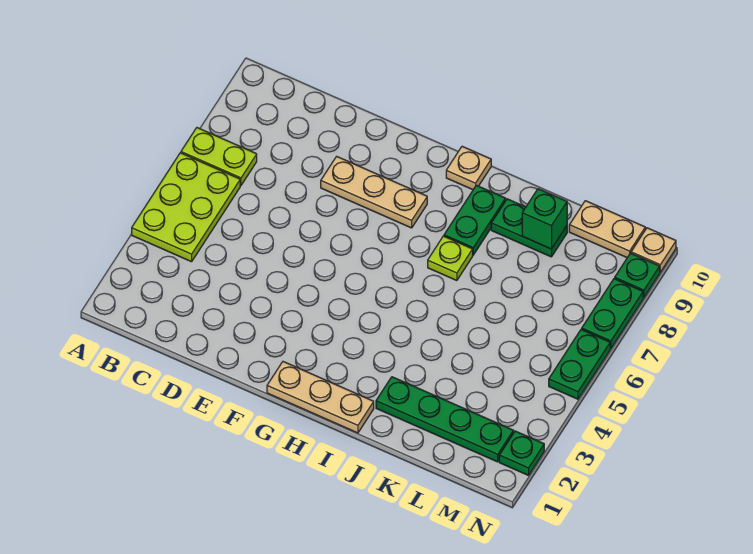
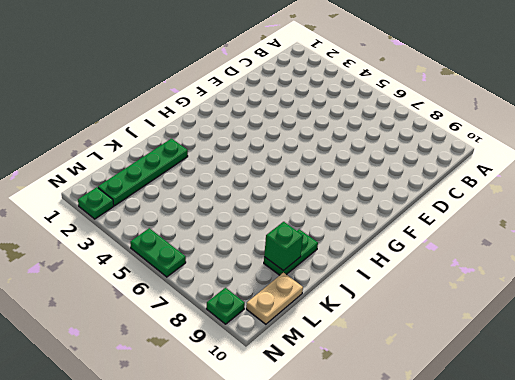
none -> lime 2x3 plate [132,153,240,262]
none -> lime 1x2 plate [181,128,257,185]
none -> tan 1x3 plate [321,156,427,228]

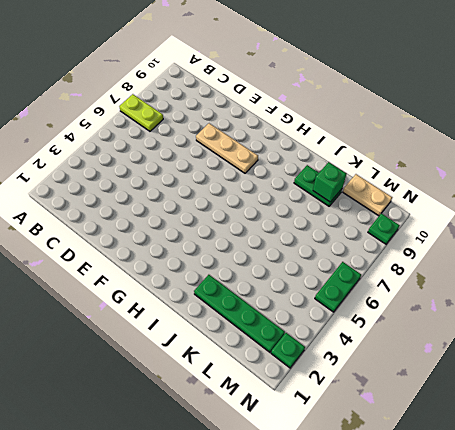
none -> lime 2x3 plate [132,153,240,262]
none -> tan 1x3 plate [267,362,374,433]
none -> tan 1x1 plate [446,146,491,190]

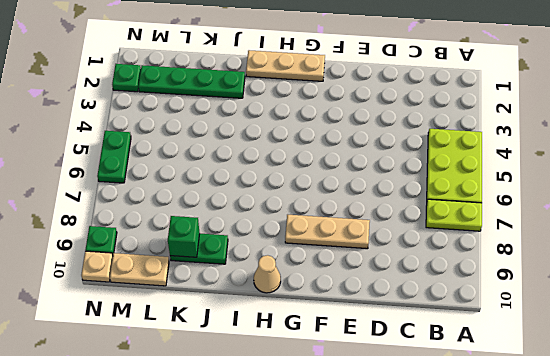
tan 1x1 cone [254,255,281,293] -> tan 1x1 plate [446,146,491,190]
none -> lime 1x1 plate [428,236,473,281]
none -> green 1x2 plate [444,185,506,255]
none -> green 1x2 plate [582,279,643,348]

